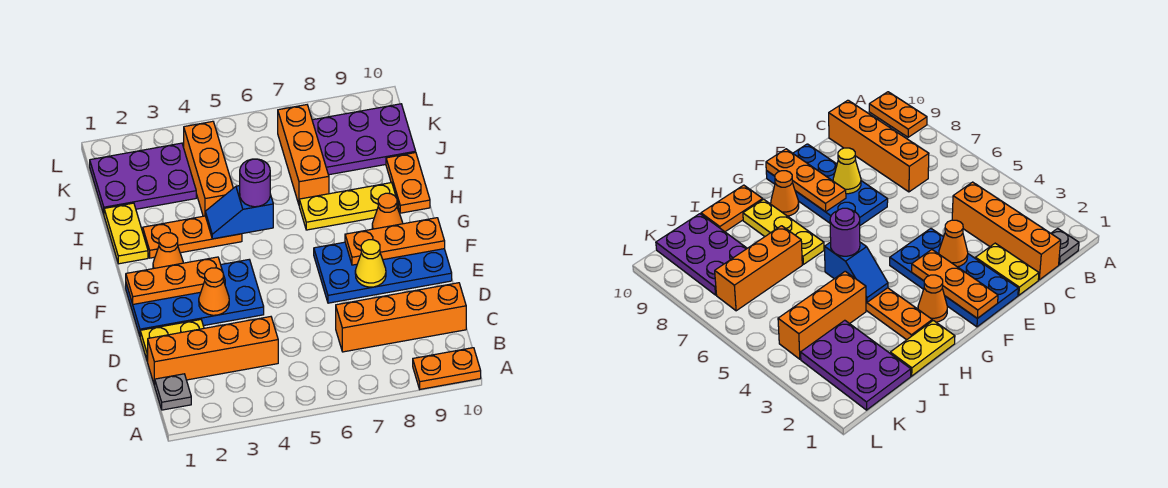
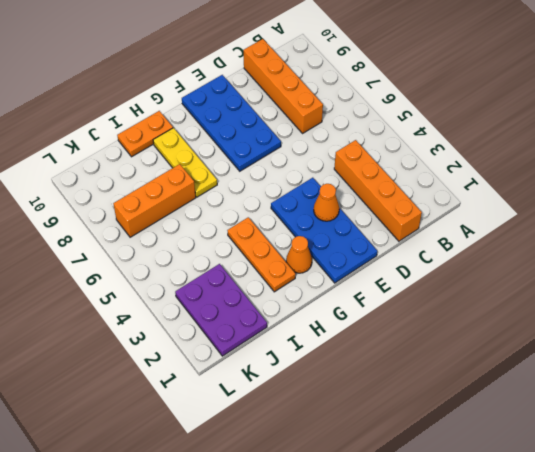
none -> orange 1x2 plate [413,348,481,389]
none -> grey 1x1 plate [155,374,191,410]
none -> yellow 1x2 plate [140,320,204,361]

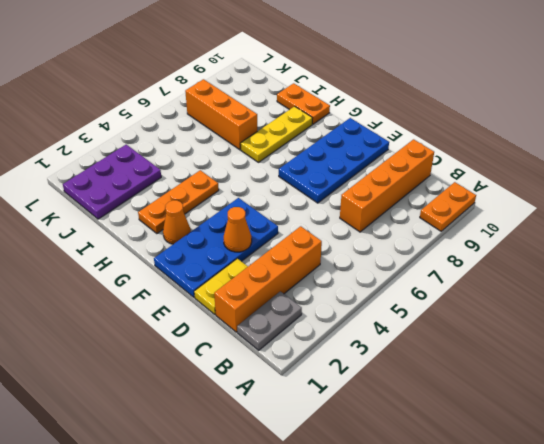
grey 1x2 plate [237,291,302,350] -> grey 1x1 plate [155,374,191,410]
none -> orange 1x1 cone [372,193,403,229]
none -> yellow 1x2 plate [104,203,148,264]
none -> orange 1x3 brick [184,121,233,216]

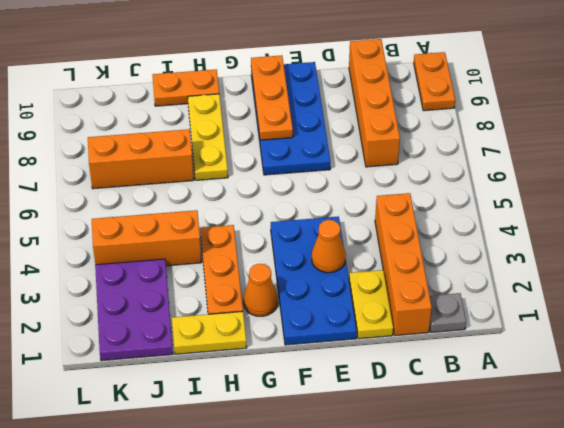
none -> orange 1x1 cone [372,193,403,229]
none -> purple 2x3 plate [312,104,416,175]
none -> yellow 1x1 cone [355,240,386,287]

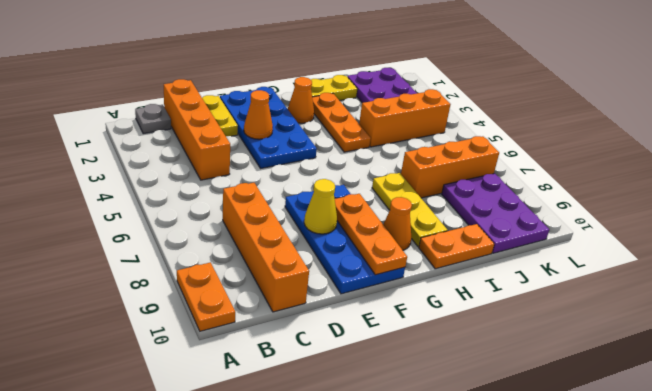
none -> orange 1x3 plate [126,257,225,304]
none -> blue 1x2 slope [205,186,273,239]
none -> purple 1x1 round brick [240,159,270,207]

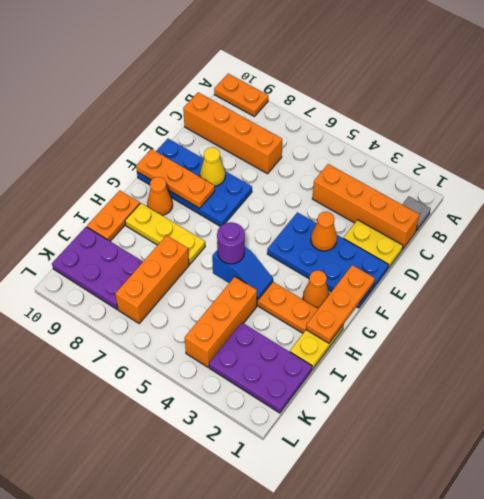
orange 1x3 plate [306,265,375,343] -> orange 1x3 plate turned to [126,257,225,304]

